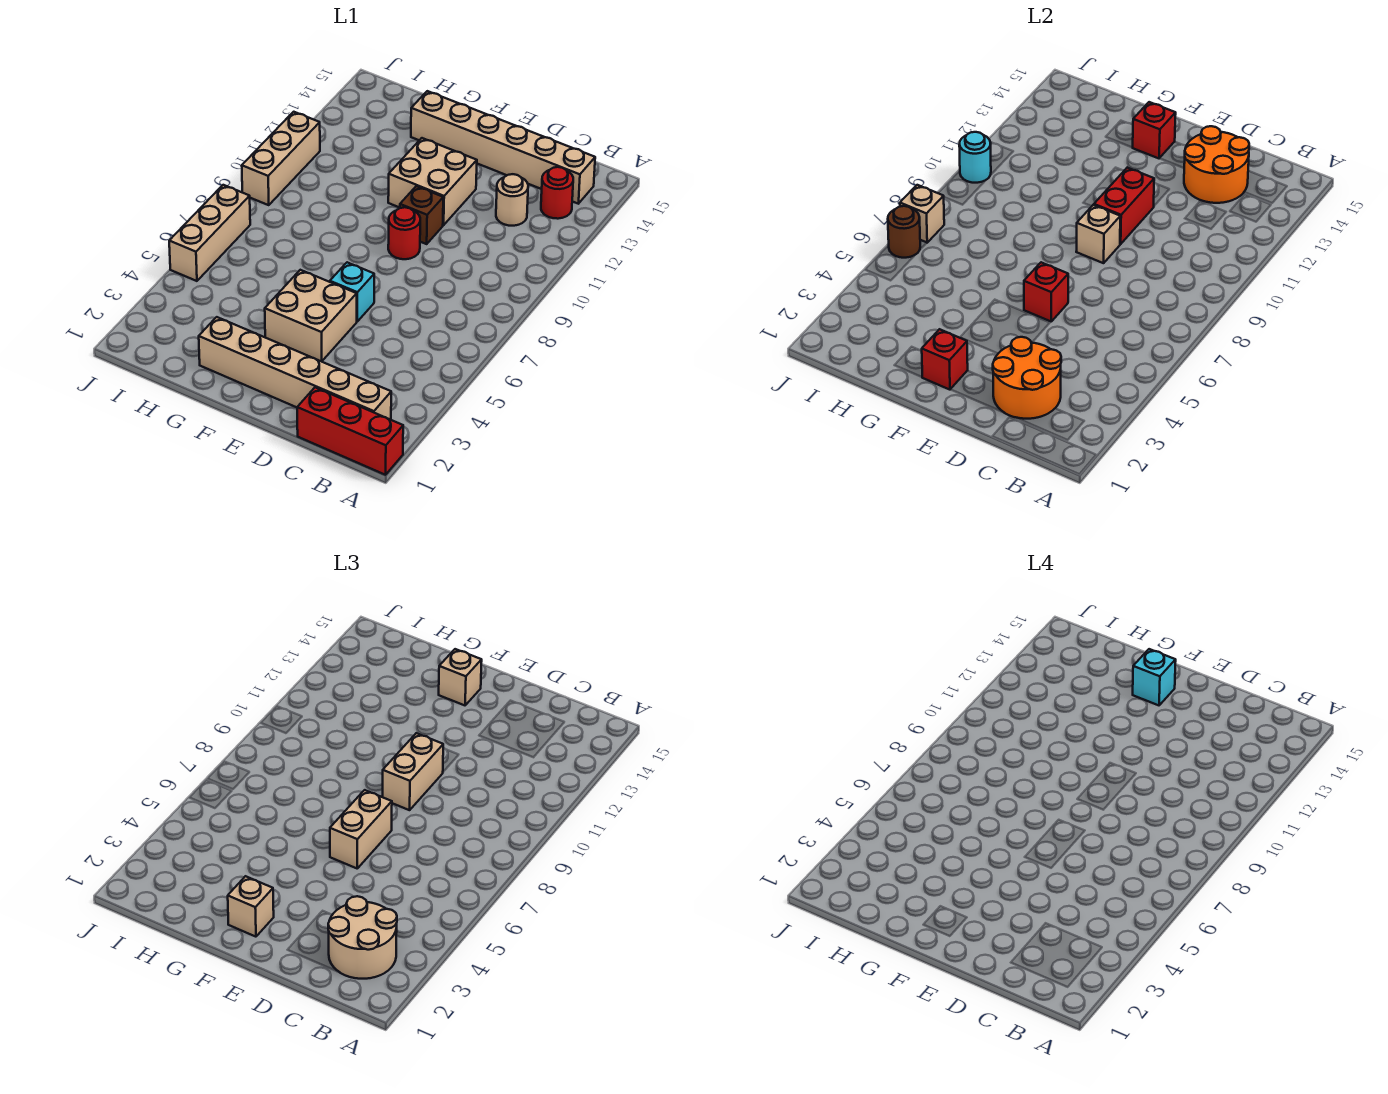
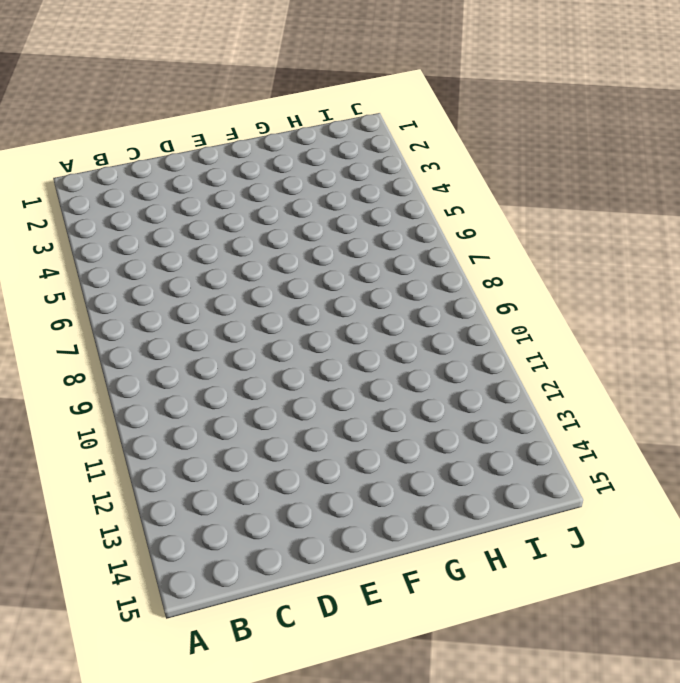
none -> red 1x3 brick [297,387,403,475]
none -> tan 1x6 brick [199,317,391,420]
none -> red 1x1 round brick [541,167,573,219]

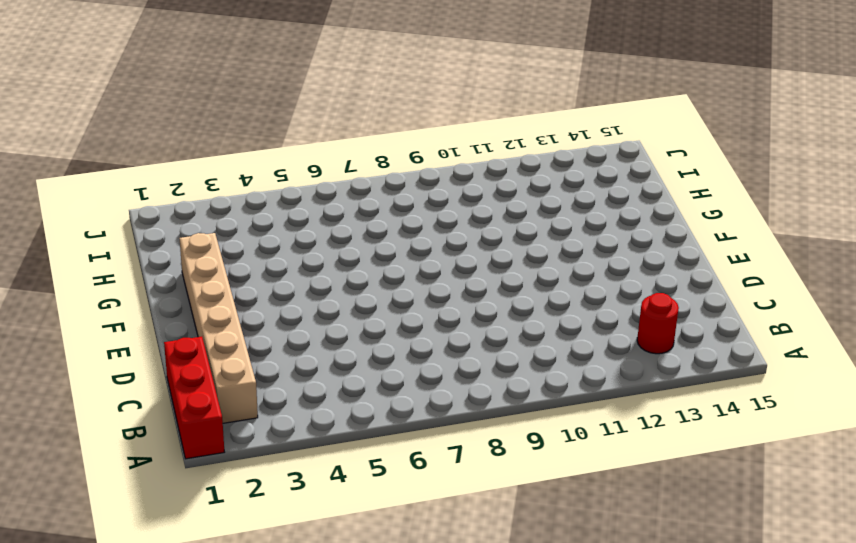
none -> tan 1x6 brick [411,91,595,204]
none -> tan 1x1 round brick [496,174,528,226]
none -> tan 2x2 brick [265,270,357,361]

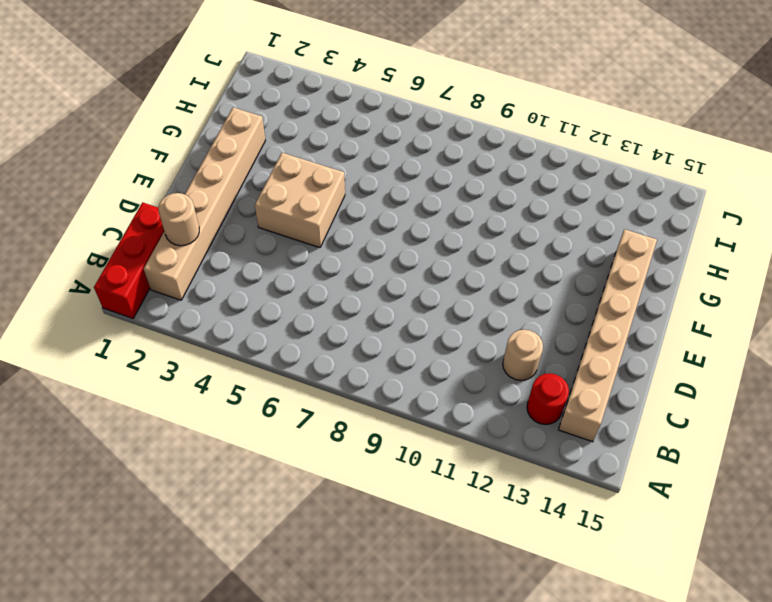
tan 1x1 round brick [158,193,199,246] -> orange 2x2 round brick [993,337,1061,419]
none -> cyan 1x1 brick [330,262,374,321]
none -> red 1x1 round brick [388,207,420,259]
none -> brown 1x1 brick [400,186,443,244]

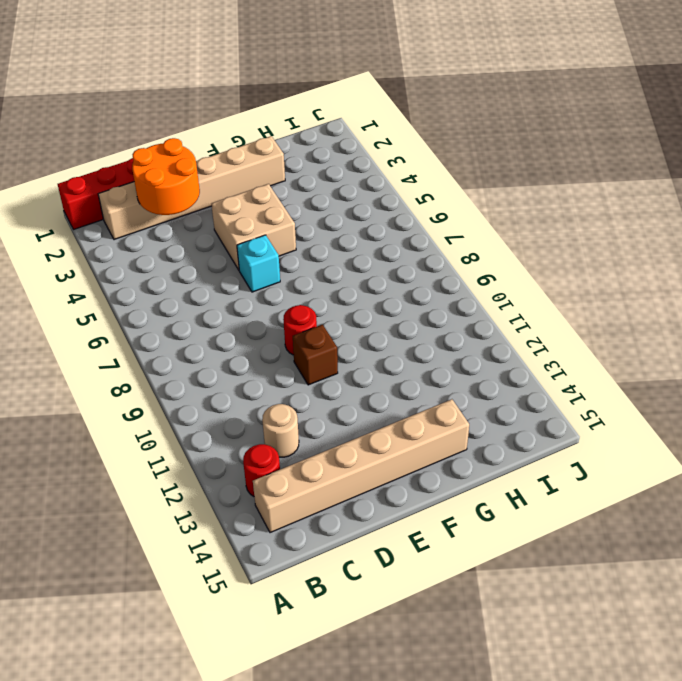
none -> tan 2x2 brick [388,138,477,225]
none -> tan 1x3 brick [169,185,250,281]
none -> tan 1x3 brick [242,112,320,205]

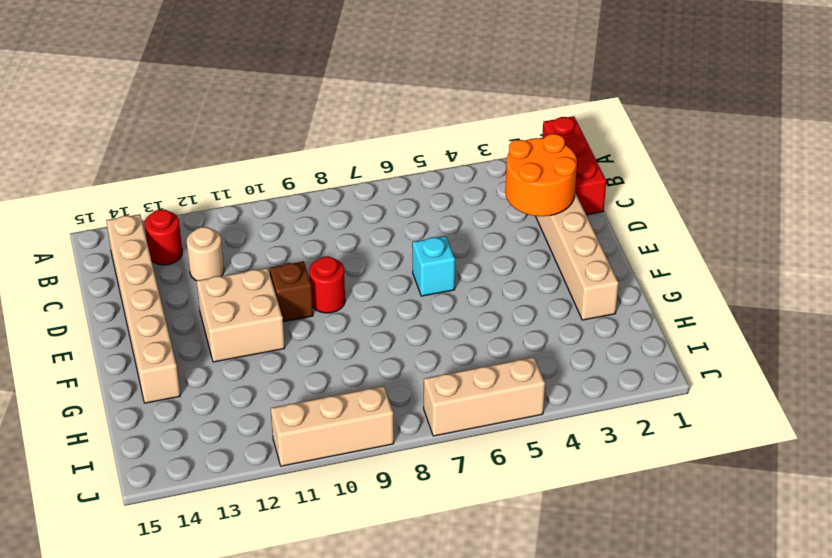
none -> tan 2x2 brick [265,270,357,361]
none -> orange 2x2 round brick [1184,126,1249,203]
none -> red 1x1 brick [1024,262,1068,321]

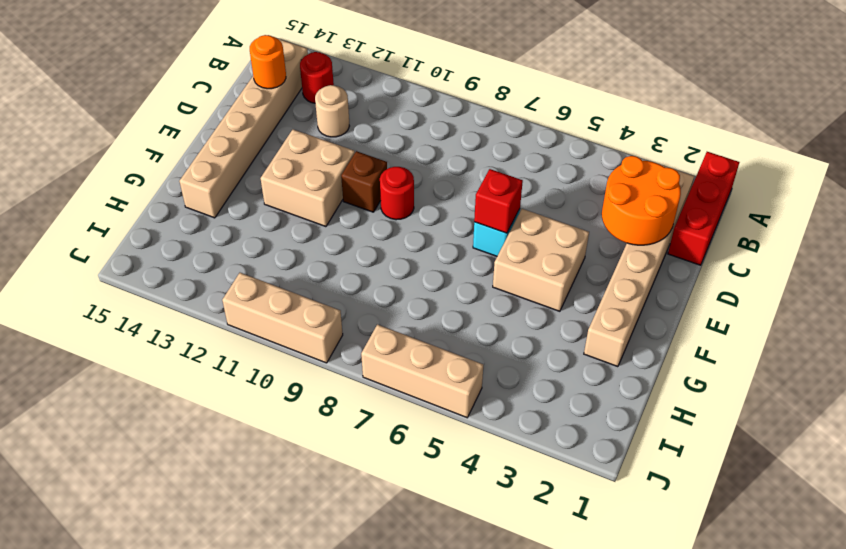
orange 1x1 round brick [250,35,286,89] -> orange 2x2 round brick [1184,126,1249,203]
none -> tan 1x1 brick [1076,205,1120,263]
none -> red 1x2 brick [1094,168,1154,244]
none -> red 1x1 brick [922,329,968,390]

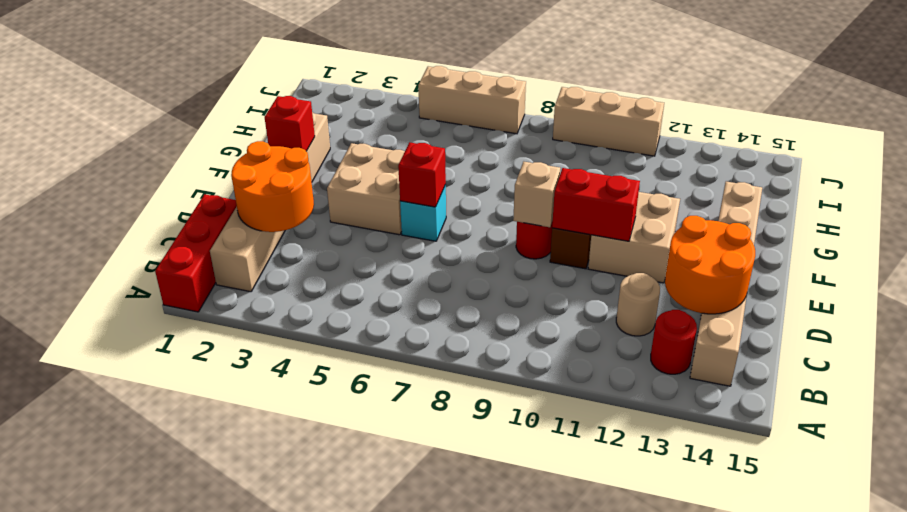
none -> red 1x1 brick [1132,102,1176,158]
none -> brown 1x1 round brick [888,206,920,258]
none -> tan 1x1 brick [900,185,944,243]

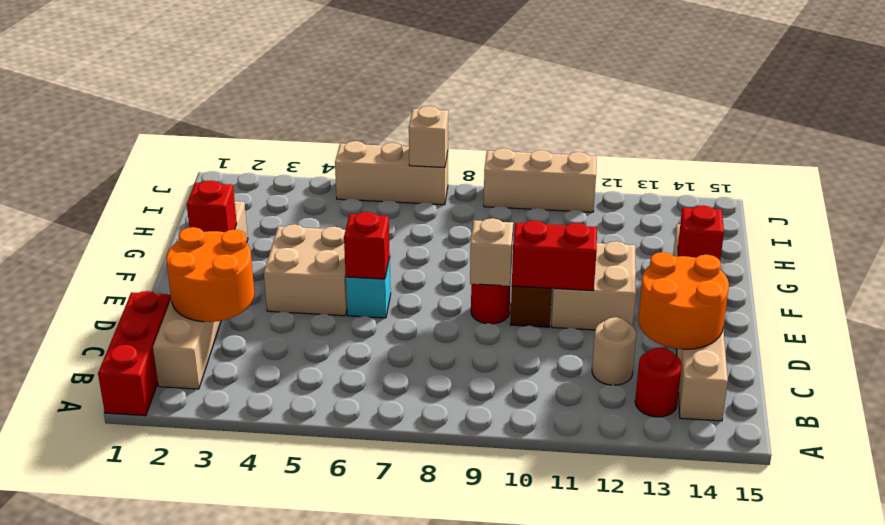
none -> brown 1x1 round brick [888,206,920,258]
none -> cyan 1x1 round brick [959,132,991,183]
none -> tan 2x2 round brick [328,896,397,979]

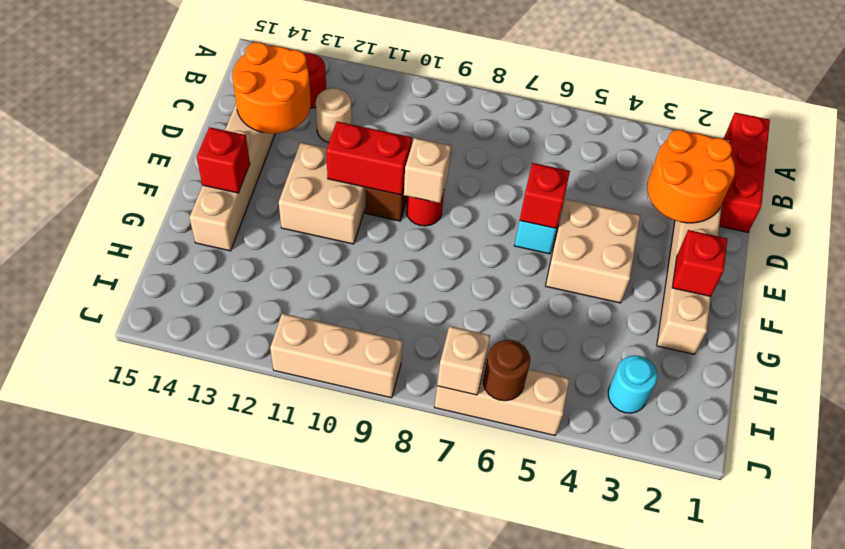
cyan 1x1 round brick [608,355,657,413] -> cyan 1x1 round brick moved to [959,132,991,183]
none -> tan 2x2 round brick [328,896,397,979]
none -> tan 1x2 brick [330,790,392,868]
none -> tan 1x2 brick [383,733,443,810]

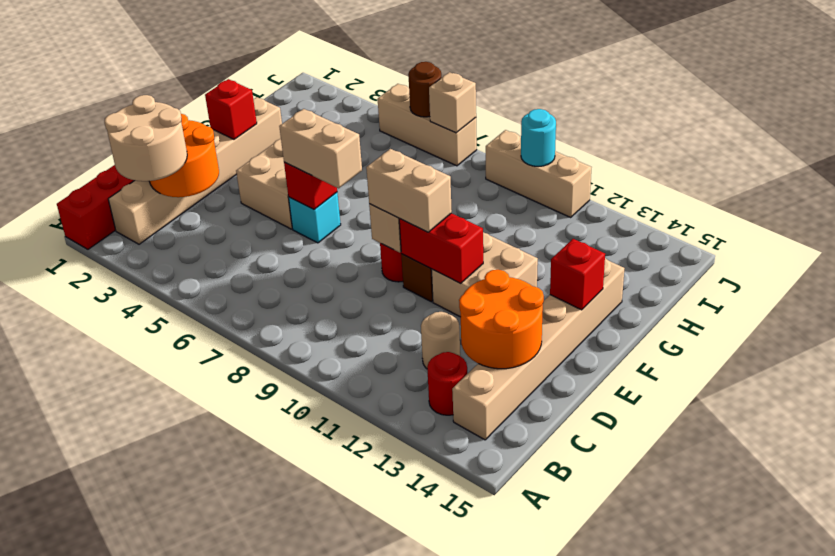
none -> tan 1x1 brick [228,876,274,937]
none -> tan 1x1 brick [439,649,482,705]
none -> cyan 1x1 brick [1133,649,1176,705]

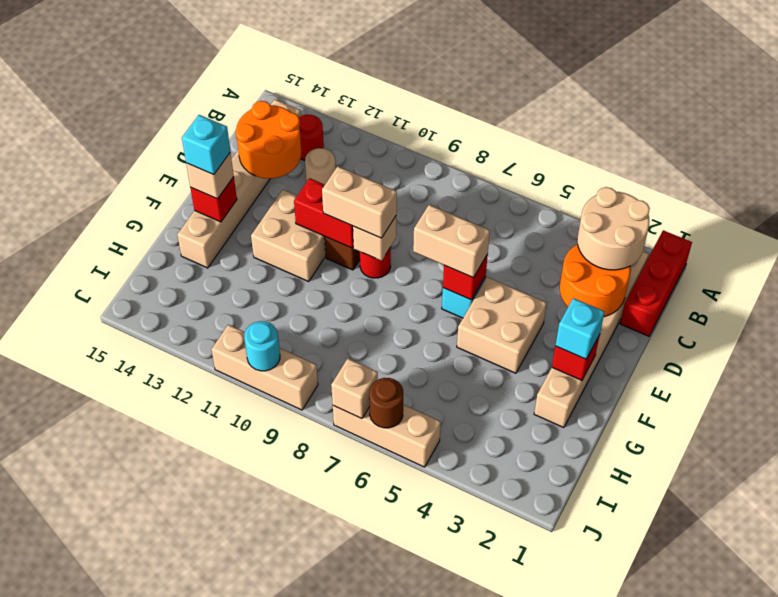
cyan 1x1 brick [555,298,605,359] -> tan 1x1 brick [228,876,274,937]

